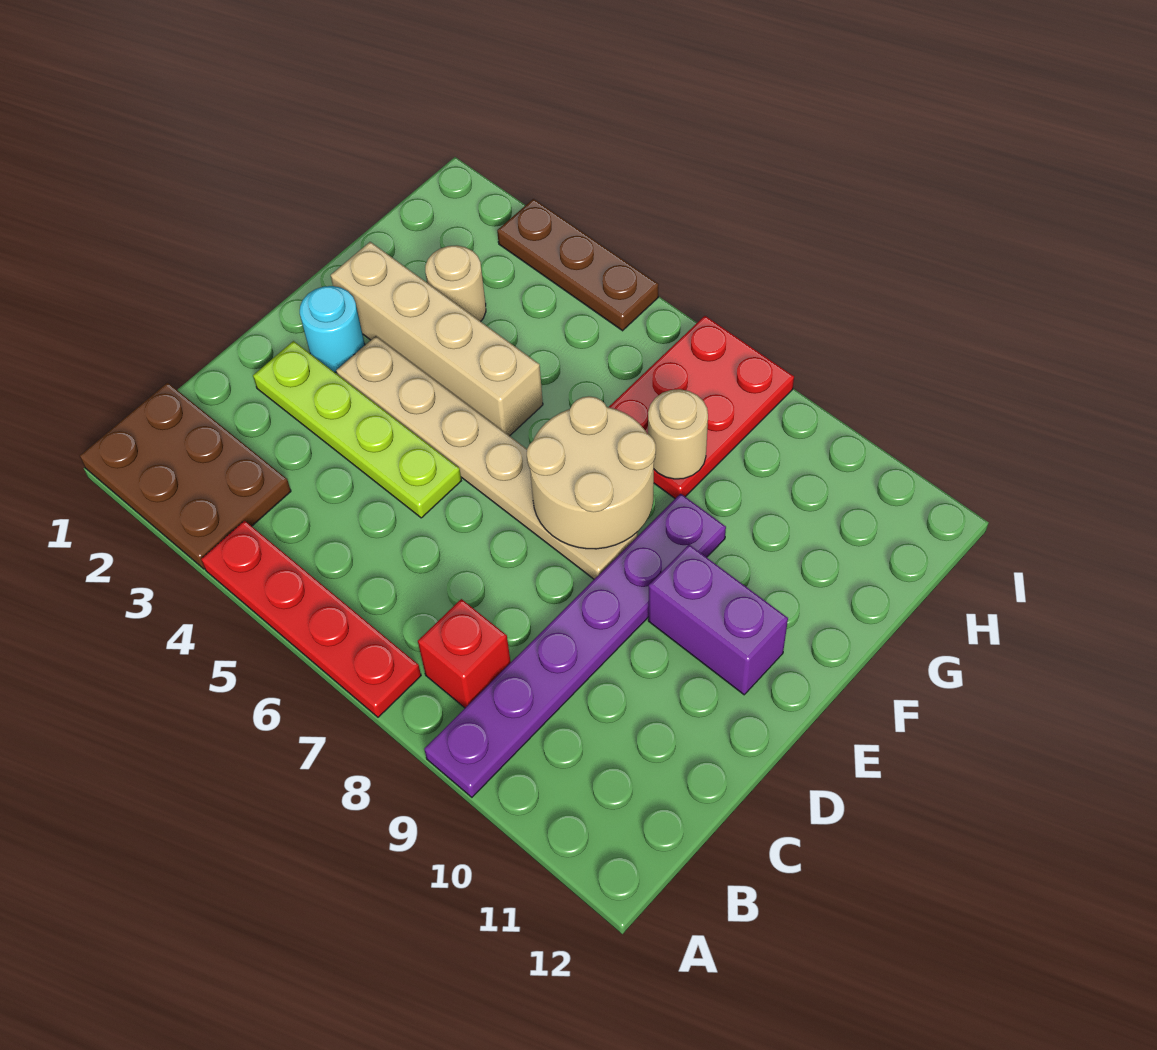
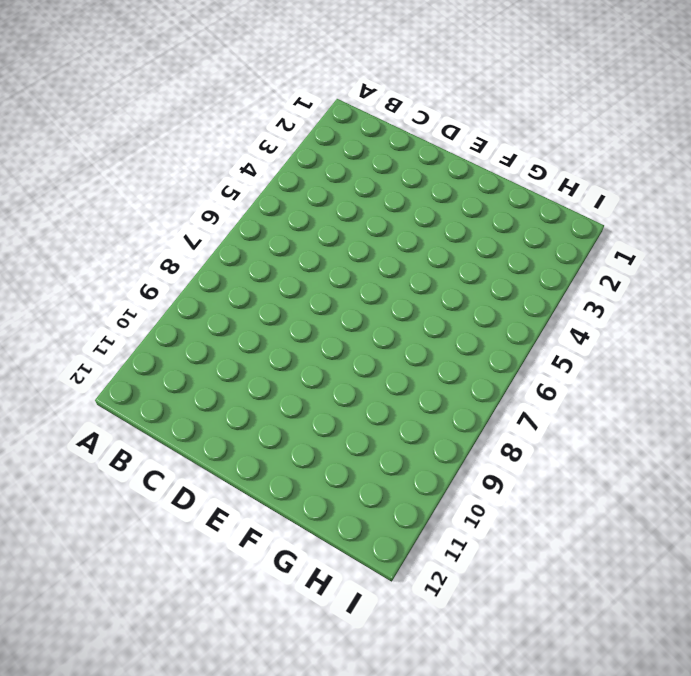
none -> brown 2x3 plate [80,383,291,569]
none -> red 1x4 plate [201,521,421,717]
none -> purple 1x6 plate [424,494,726,797]

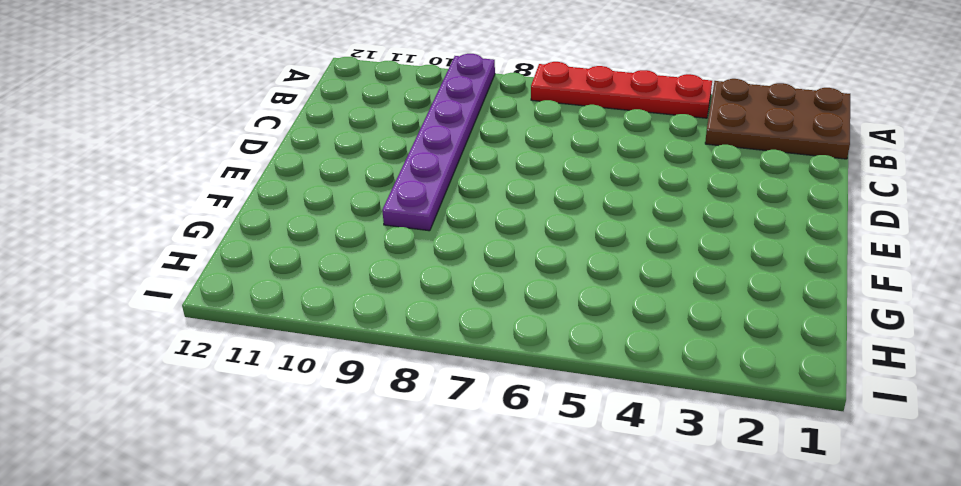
none -> red 1x1 brick [418,599,511,708]
none -> lime 1x4 plate [253,341,461,518]
none -> cyan 1x1 round brick [300,286,365,372]

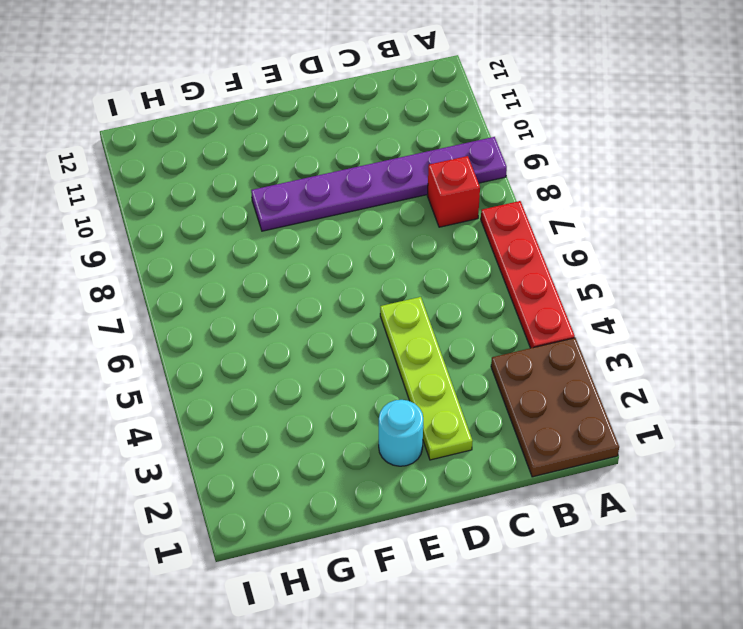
none -> tan 1x6 plate [336,336,638,579]
none -> purple 1x2 brick [648,545,788,695]
none -> tan 1x4 brick [330,242,543,436]

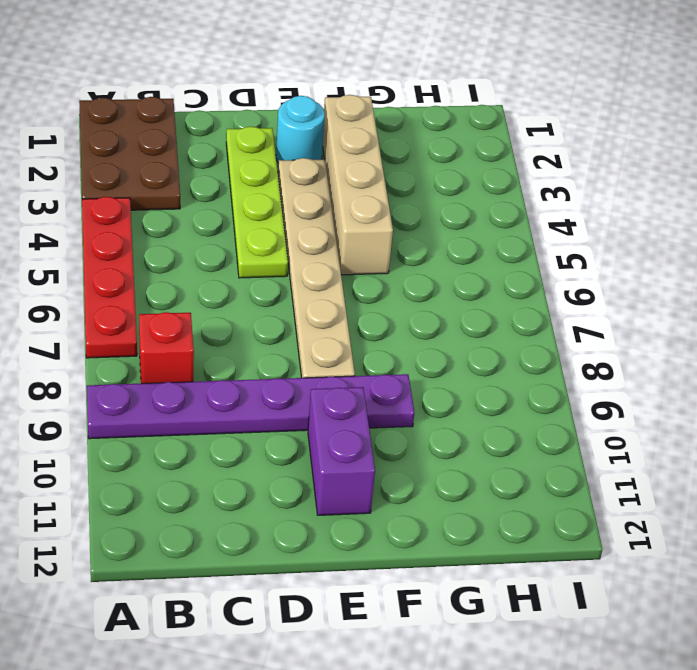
none -> tan 1x1 round brick [425,245,486,322]
none -> red 2x3 plate [609,316,794,498]
none -> brown 1x3 plate [497,199,659,331]

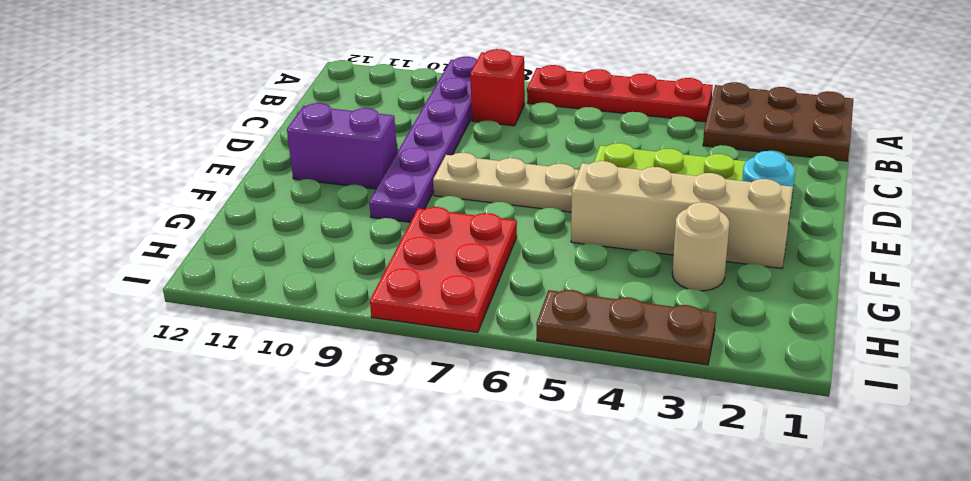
none -> tan 2x2 round brick [527,396,656,549]
none -> tan 1x1 round brick [648,389,708,479]

